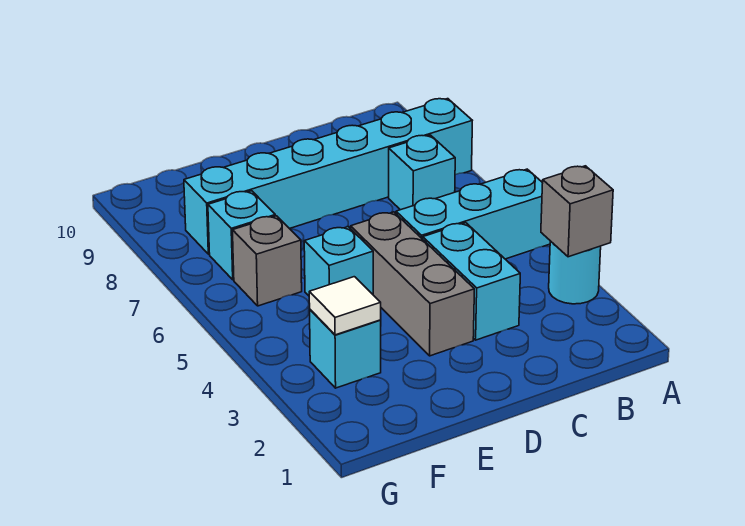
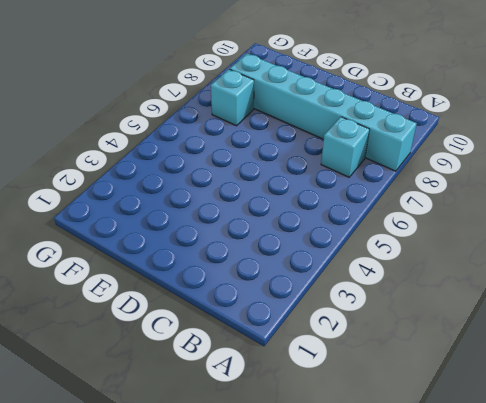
none -> cyan 1x1 round brick [549,241,601,304]
none -> cyan 1x3 brick [396,169,550,259]
none -> cyan 1x2 brick [423,223,520,340]

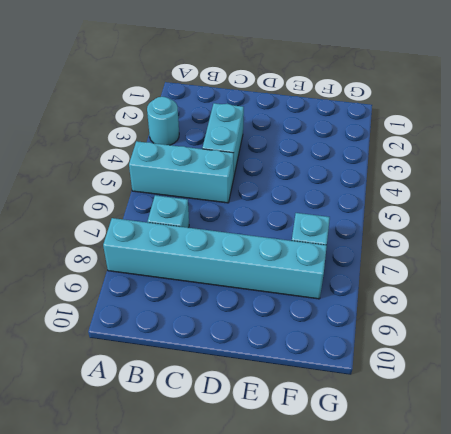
none -> grey 1x3 brick [351,212,474,356]
none -> cyan 1x1 brick [304,227,373,296]
none -> cyan 1x1 brick [310,310,381,388]

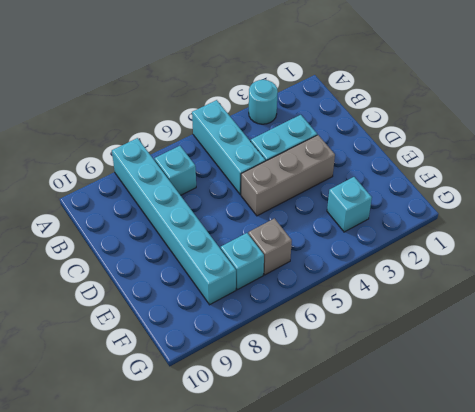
none -> cyan 1x1 brick [304,227,373,296]
none -> grey 1x1 brick [541,166,613,257]
none -> white 1x1 tile [309,277,381,335]

